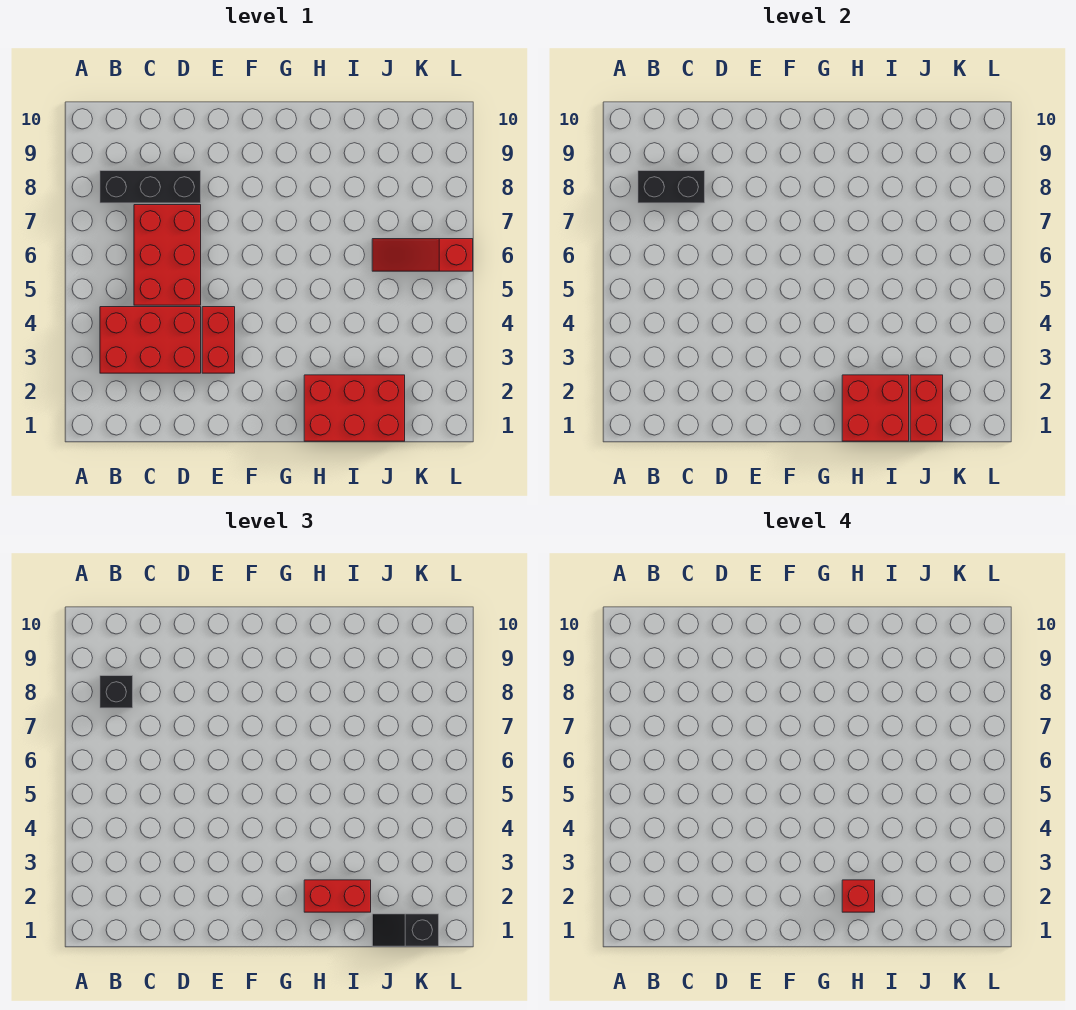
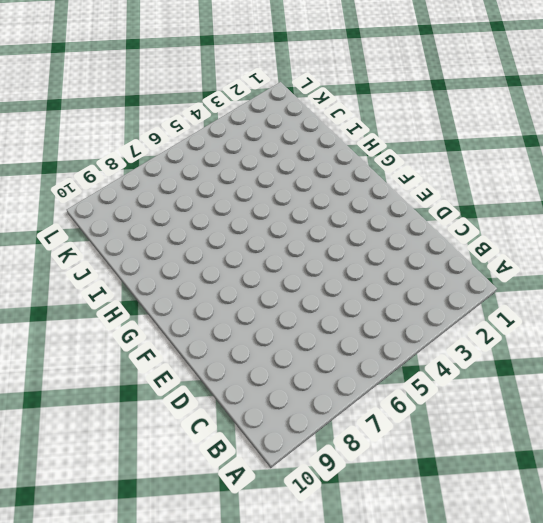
none -> red 2x3 brick [100,307,201,373]
none -> black 1x3 brick [100,171,201,203]
none -> red 2x3 brick [134,205,201,305]

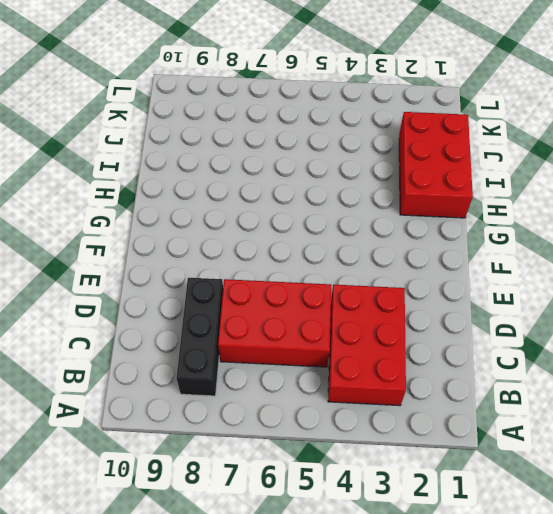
none -> red 1x2 brick [202,307,235,373]
none -> red 1x3 slope [372,239,473,271]
none -> black 1x2 brick [638,171,705,203]

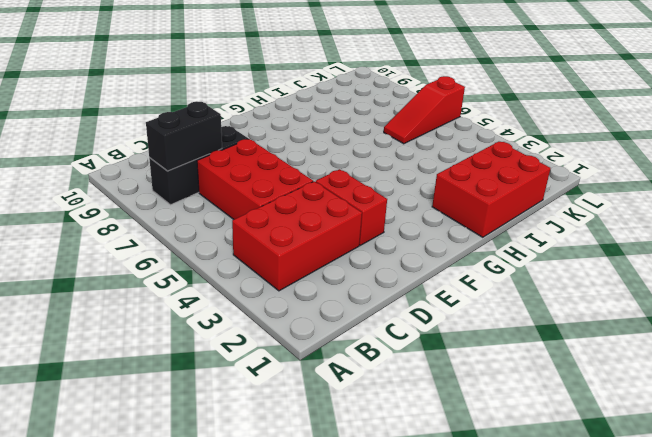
none -> red 2x2 brick [842,375,909,441]
none -> red 1x2 brick [910,375,943,441]
none -> black 1x1 brick [100,676,133,708]

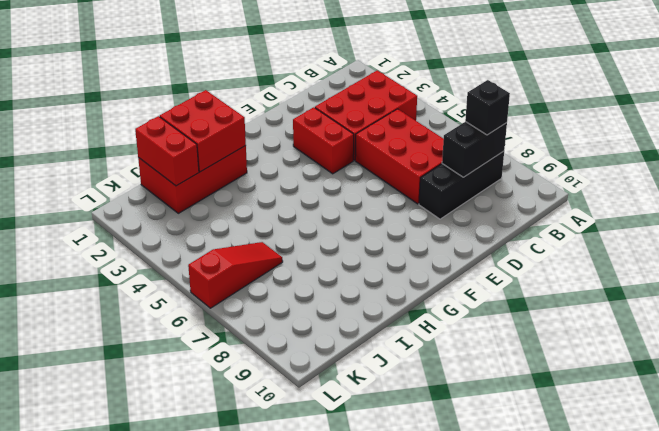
none -> red 1x2 brick [304,880,371,912]
none -> black 1x2 slope [372,914,439,946]
none -> red 1x1 brick [842,880,875,912]

